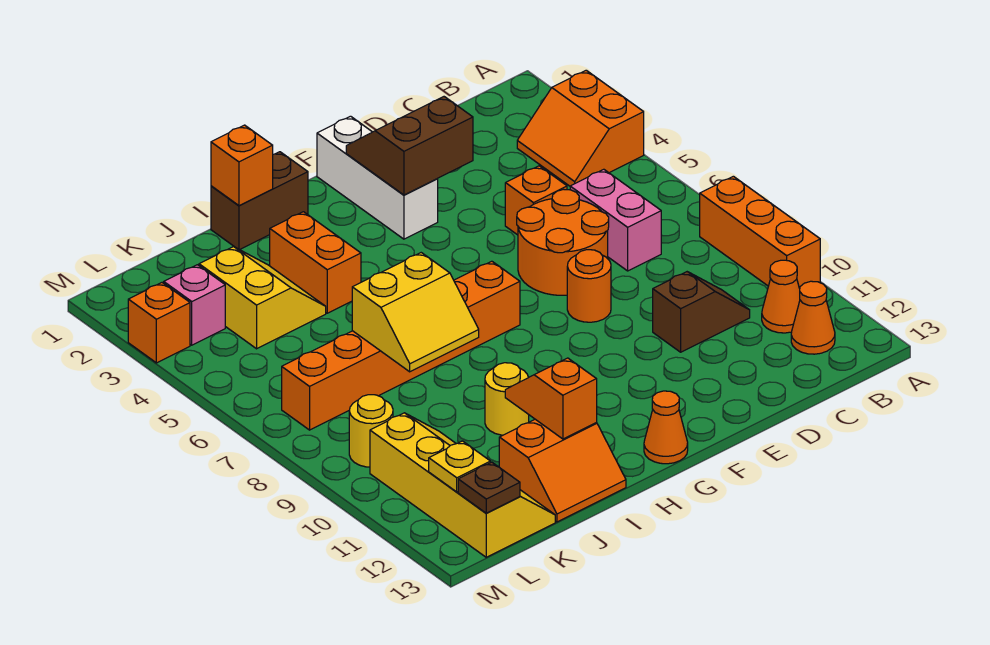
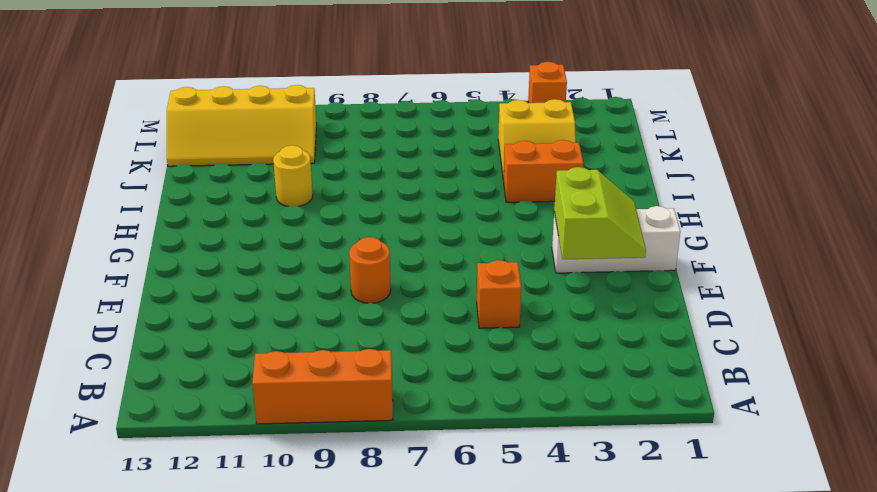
lime 2x2 slope [554,167,646,259] -> brown 2x2 slope [346,97,473,195]
none -> orange 2x2 slope [517,70,644,186]
none -> orange 1x1 cone [762,260,800,333]
none -> orange 1x1 cone [791,281,835,354]

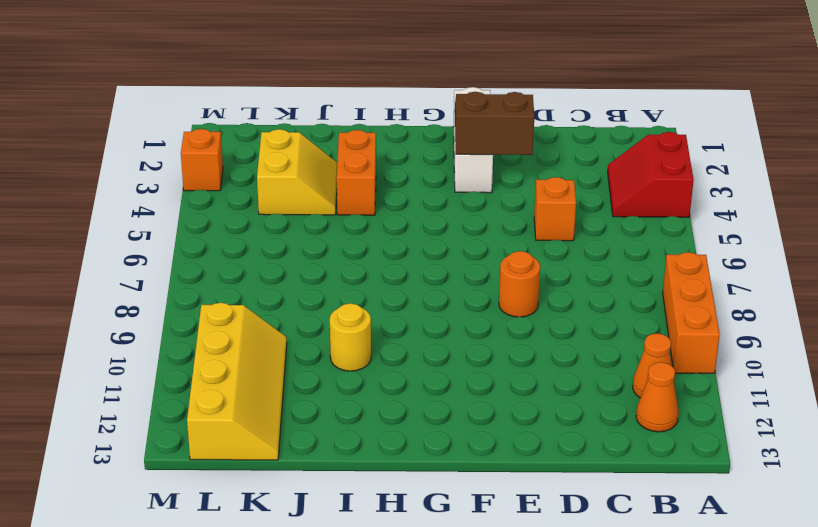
red 2x2 slope [608,132,694,217] -> orange 2x2 slope [517,70,644,186]
none -> pink 1x2 brick [570,169,661,271]
none -> brown 1x2 slope [653,272,750,352]
none -> orange 2x2 round brick [517,189,609,295]

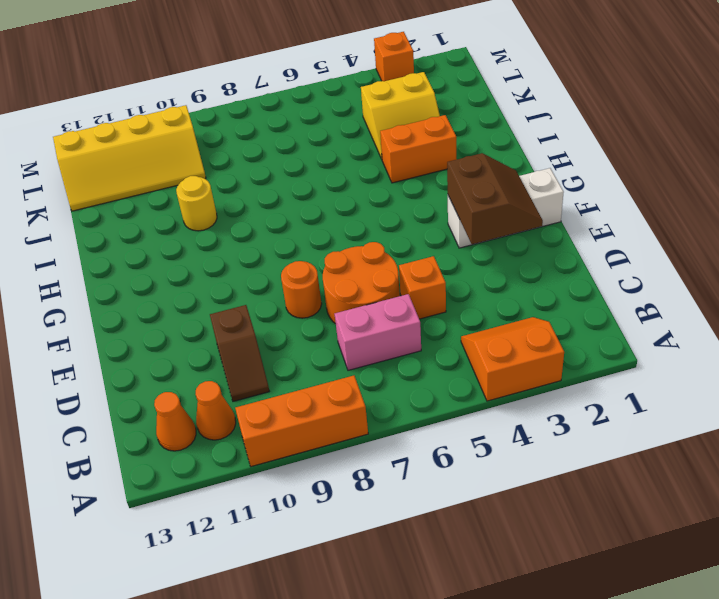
none -> orange 1x6 brick [282,261,520,430]
none -> orange 1x1 cone [644,391,688,464]
none -> brown 1x2 brick [211,152,308,250]

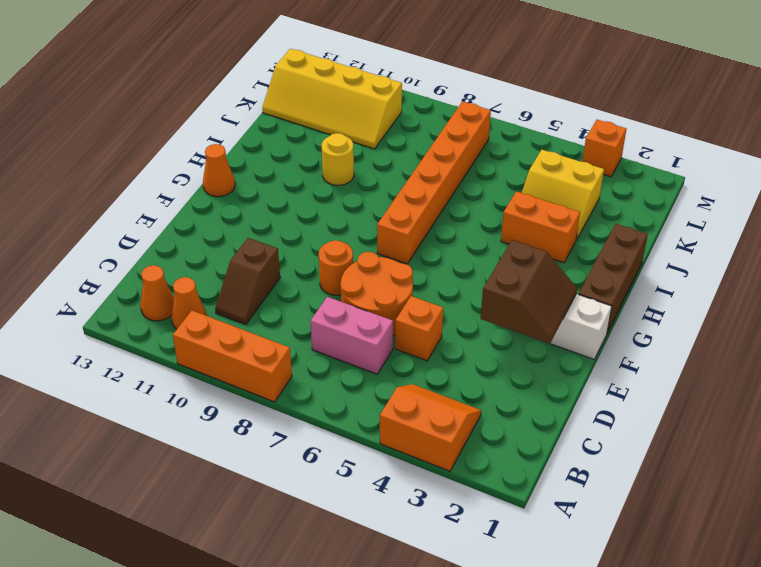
brown 1x3 brick [579,224,648,333] -> brown 1x2 brick [211,152,308,250]
none -> orange 2x2 slope [499,419,626,522]
none -> pink 1x1 brick [164,265,225,345]
none -> yellow 1x1 round brick [349,395,393,467]

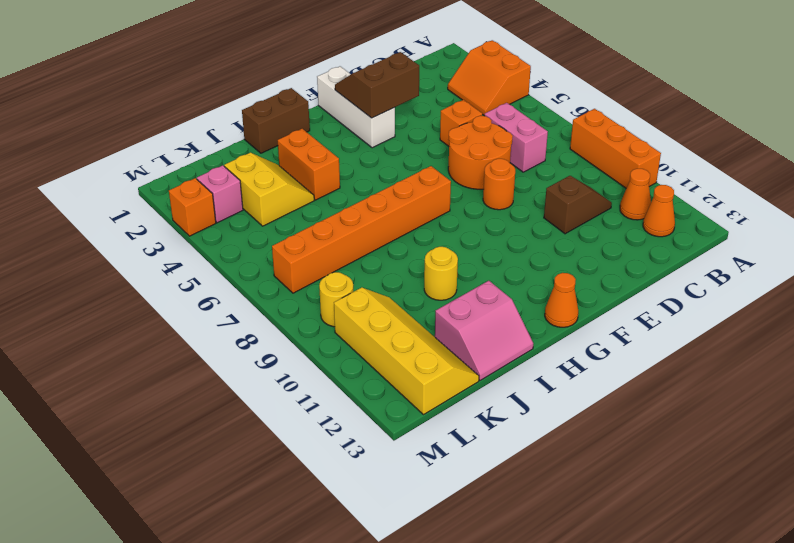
pink 2x2 slope [435,281,533,380] -> orange 2x2 slope [499,419,626,522]
none -> orange 1x1 brick [211,125,273,206]
none -> yellow 2x2 slope [352,253,479,372]
none -> orange 1x2 slope [505,358,597,439]

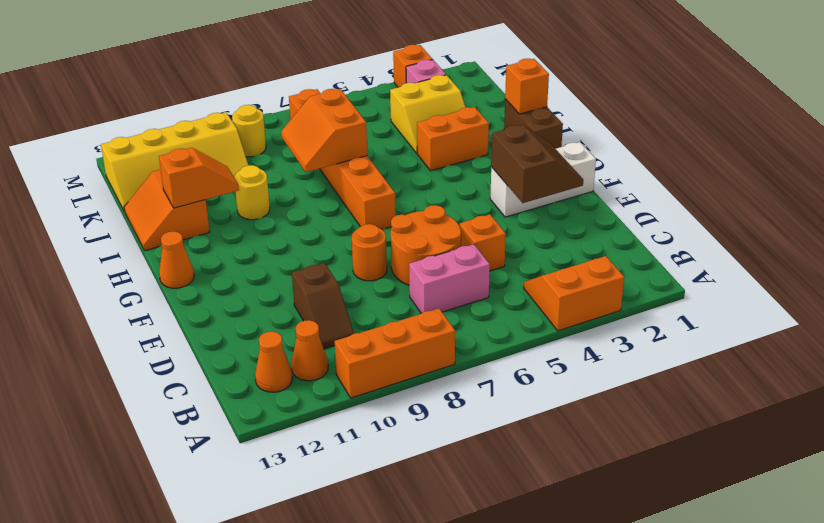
orange 2x2 slope [281,89,367,172] -> yellow 2x2 slope [352,253,479,372]
none -> yellow 1x1 plate [429,441,490,492]
none -> brown 1x1 plate [458,462,520,513]

